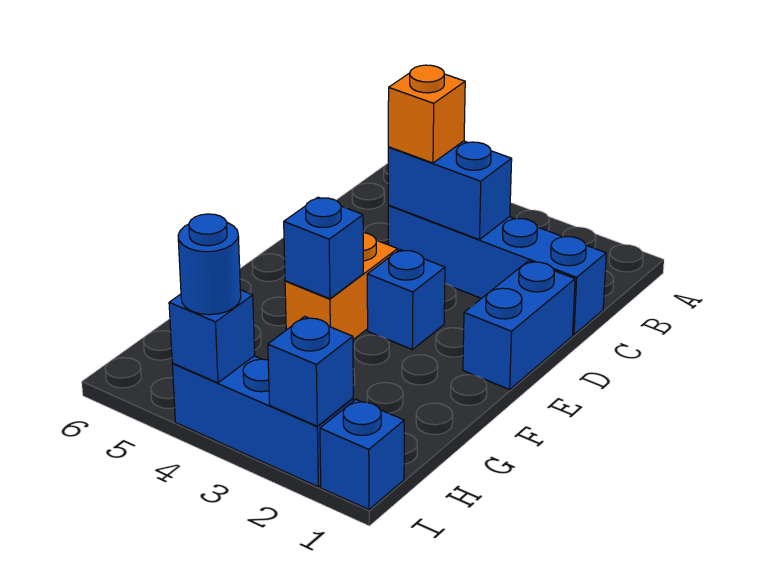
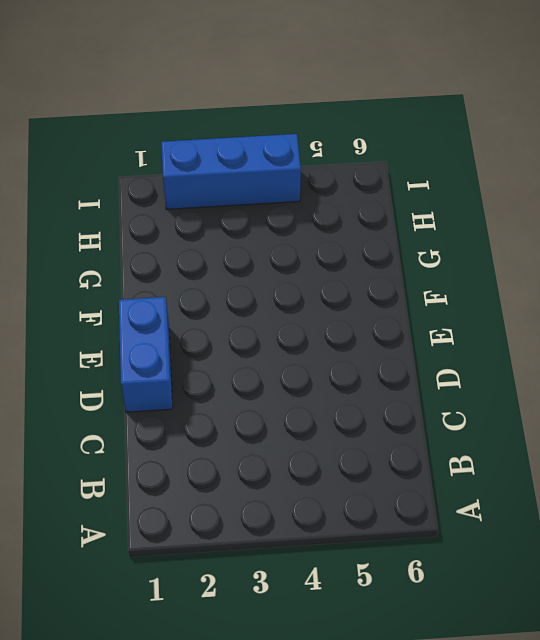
none -> blue 1x4 brick [388,205,606,335]
none -> blue 1x1 brick [367,250,445,349]
none -> orange 1x2 brick [285,233,398,340]

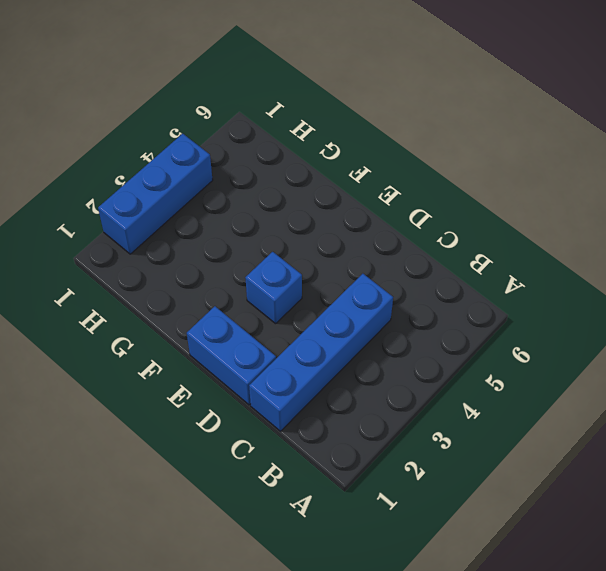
none -> orange 1x2 brick [285,233,398,340]
none -> blue 1x1 brick [320,400,404,510]
none -> blue 1x2 brick [388,141,512,240]

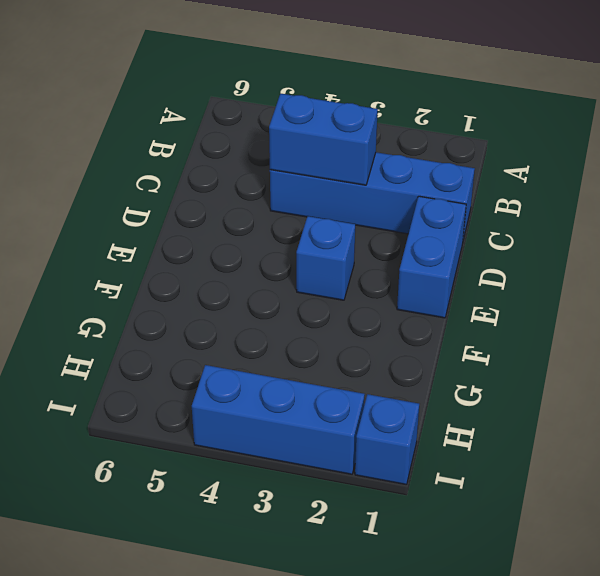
none -> orange 1x2 brick [285,233,398,340]
none -> blue 1x1 brick [284,197,363,299]
none -> blue 1x1 brick [268,316,353,426]

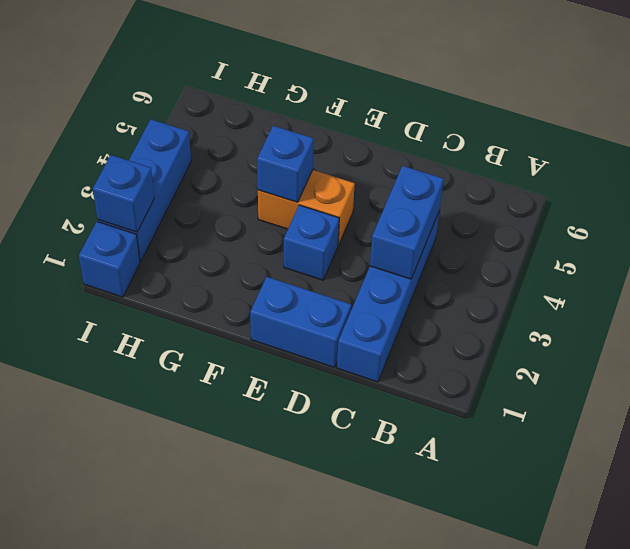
none -> blue 1x1 brick [169,290,255,383]
none -> orange 1x1 brick [388,65,465,163]
none -> blue 1x1 round brick [178,214,241,315]

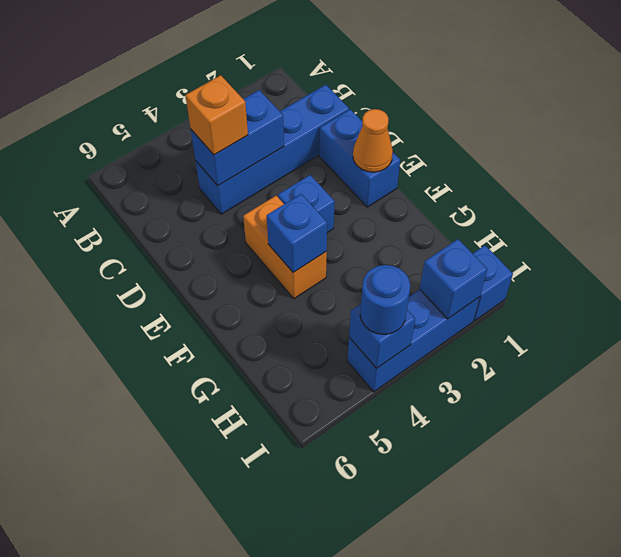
orange 1x1 cone [353,109,393,172] -> none

